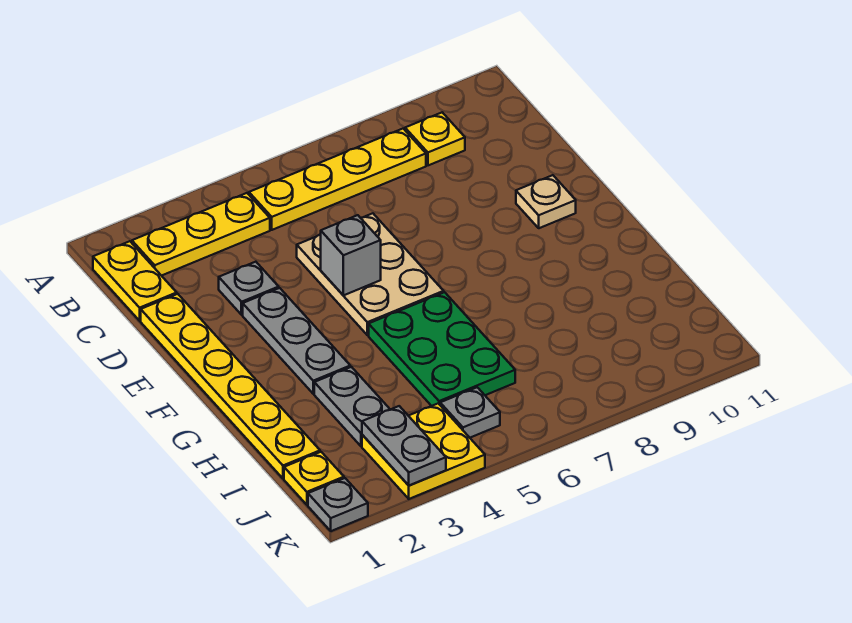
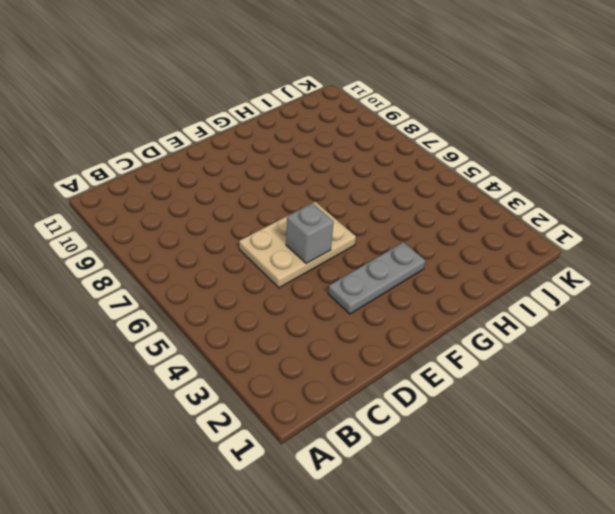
none -> yellow 1x2 plate [93,241,177,321]
none -> yellow 1x3 plate [132,193,270,276]
none -> yellow 1x4 plate [249,129,426,230]

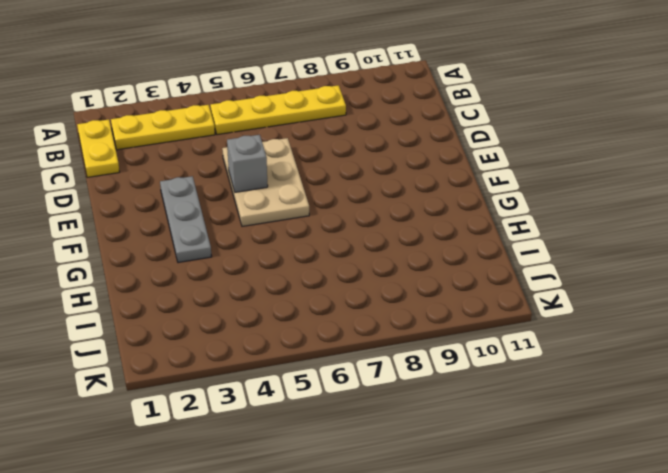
none -> yellow 1x1 plate [405,112,465,165]
none -> yellow 1x6 plate [141,294,320,479]
none -> grey 1x1 plate [219,262,279,315]

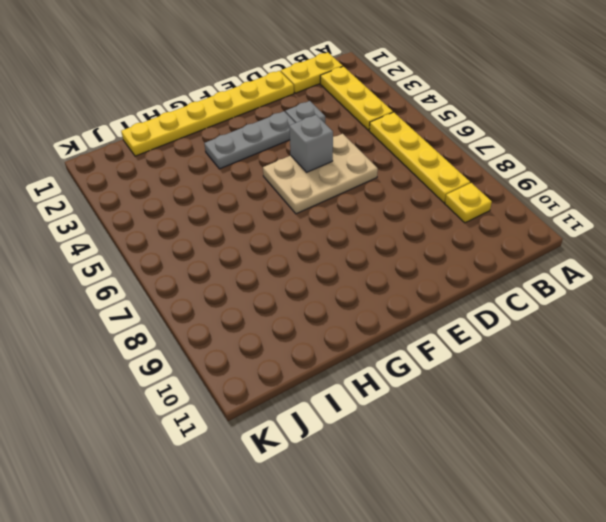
none -> tan 1x1 plate [516,175,576,228]
none -> green 2x3 plate [369,292,515,406]
none -> grey 1x2 plate [314,367,390,446]

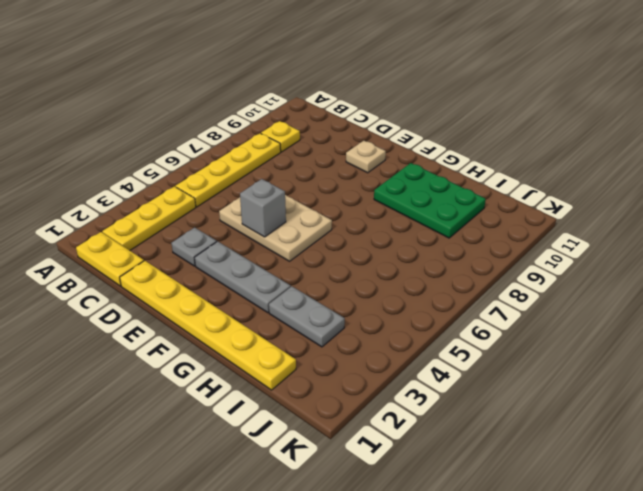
green 2x3 plate [374,163,486,238] -> green 2x3 plate moved to [369,292,515,406]
none -> yellow 1x1 plate [284,452,344,505]
none -> yellow 2x2 plate [362,403,485,499]
none -> grey 1x1 plate [440,387,500,438]

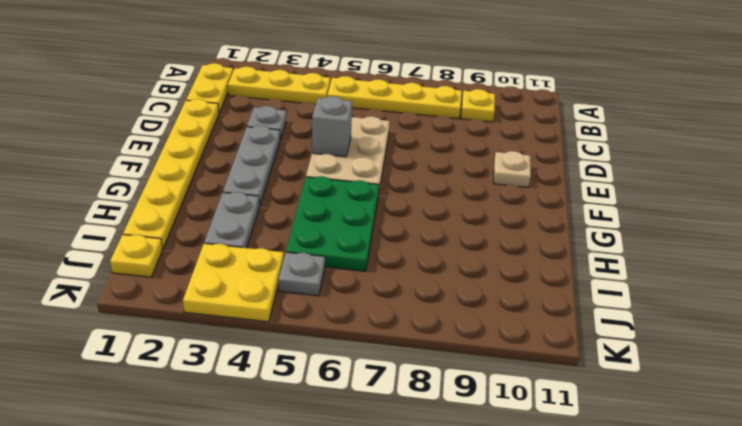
none -> grey 1x1 plate [308,478,368,531]
none -> grey 1x2 plate [362,406,446,486]

